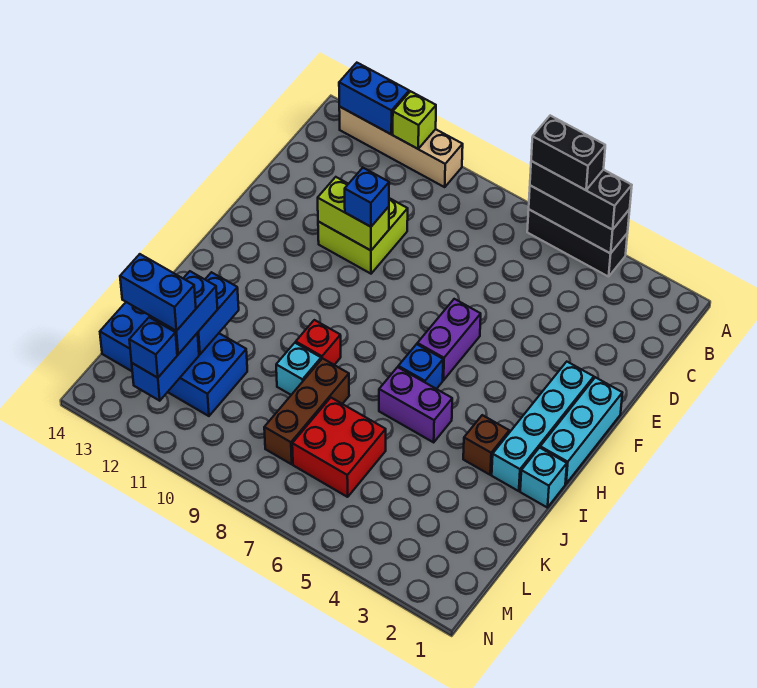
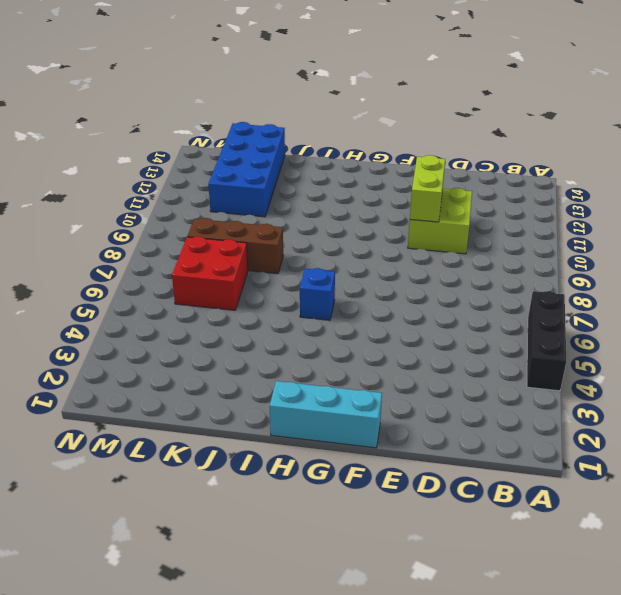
none -> tan 1x4 brick [339,107,463,187]
none -> cyan 1x4 brick [492,362,594,491]
none -> purple 1x2 brick [417,299,481,380]

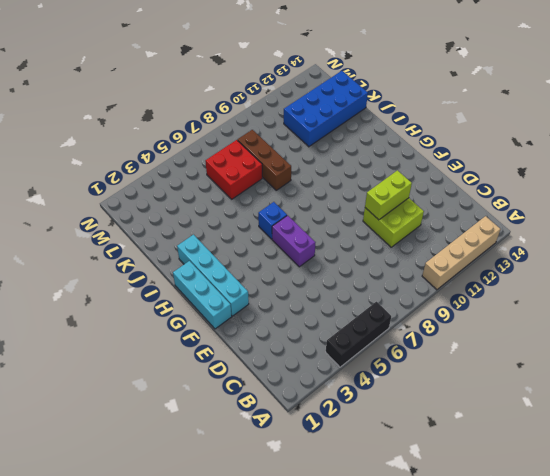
none -> cyan 1x1 brick [520,448,567,508]
none -> brown 1x1 brick [463,415,509,475]
none -> purple 1x2 brick [379,367,452,442]

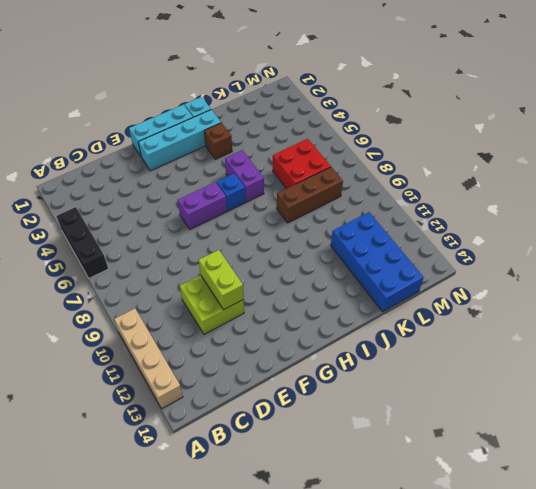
none -> red 1x1 brick [296,320,341,365]
none -> cyan 1x1 brick [276,343,321,395]
none -> black 1x3 brick [529,186,630,253]

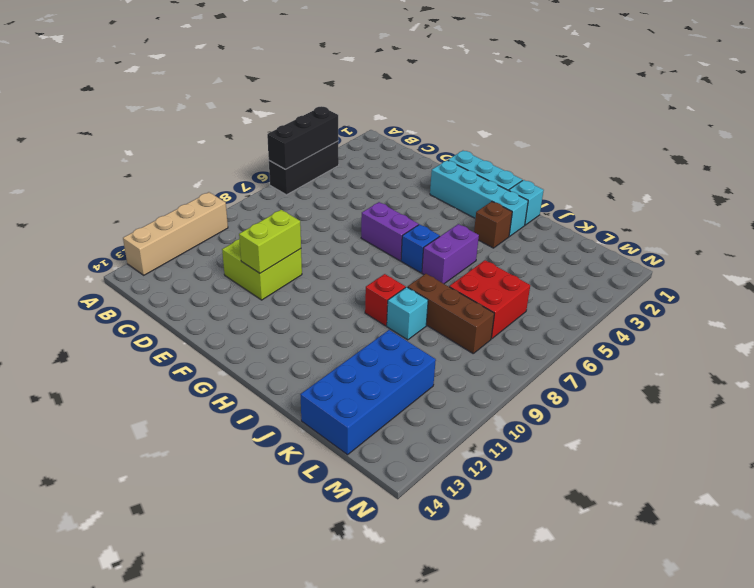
none -> lime 1x1 brick [393,91,436,149]
none -> blue 1x2 brick [339,63,409,134]
none -> blue 1x2 brick [198,272,239,354]

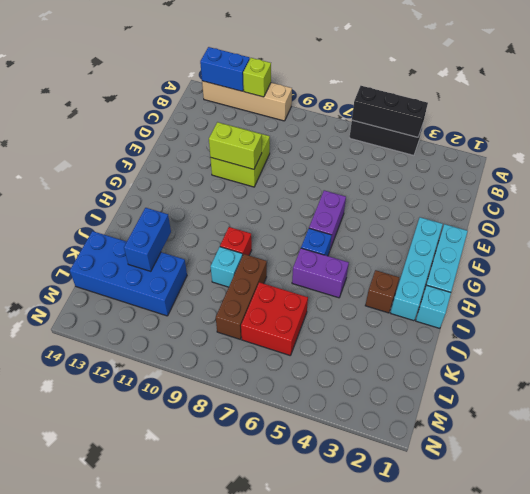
none -> blue 1x2 brick [132,333,199,401]
none -> black 1x3 brick [530,161,632,230]
none -> blue 1x1 brick [345,168,389,227]

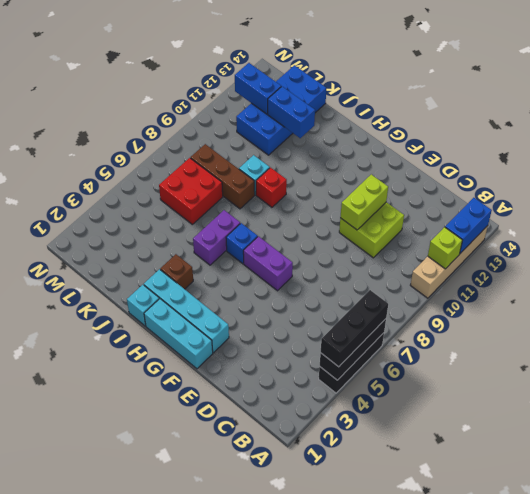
none -> blue 1x1 brick [345,168,389,227]
none -> blue 1x2 brick [150,271,218,354]
none -> blue 1x1 brick [129,317,177,378]

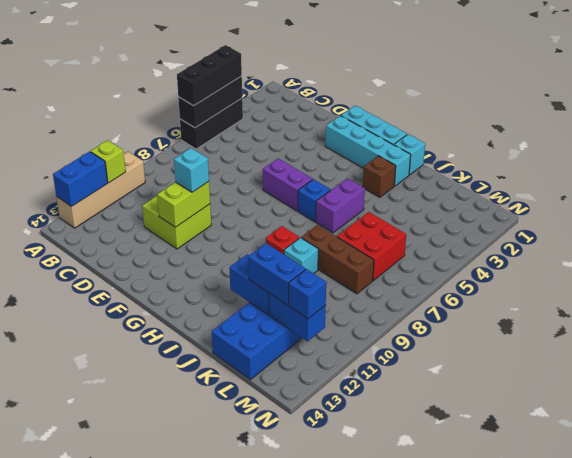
cyan 1x1 brick [174,148,209,192] -> blue 1x1 brick [345,168,389,227]
none -> black 1x2 brick [531,116,605,190]
none -> blue 1x2 brick [120,254,196,331]

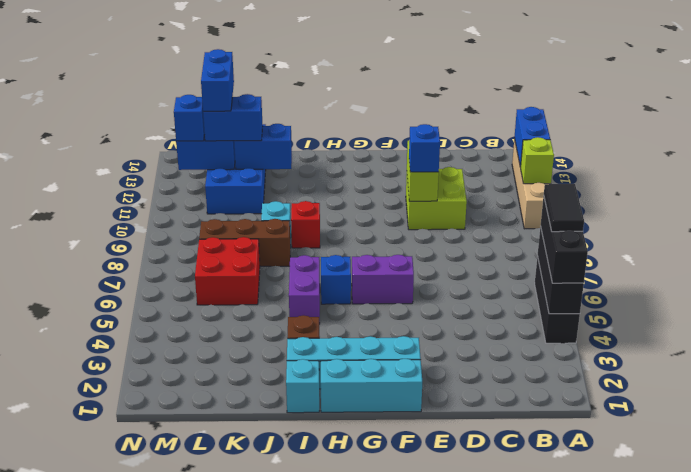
black 1x2 tile [544,184,584,232] -> black 1x2 brick [531,116,605,190]

